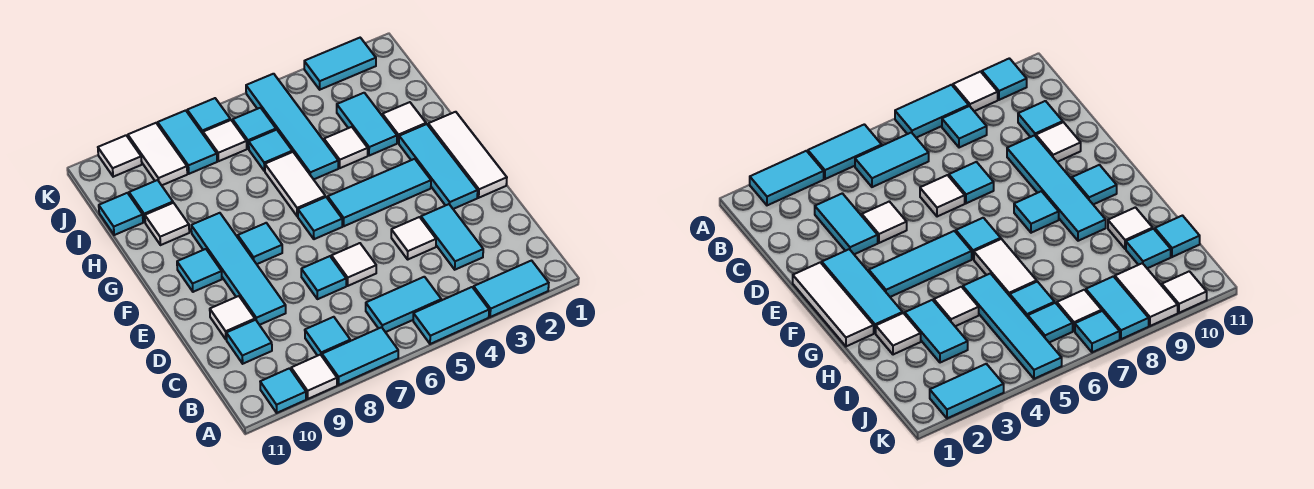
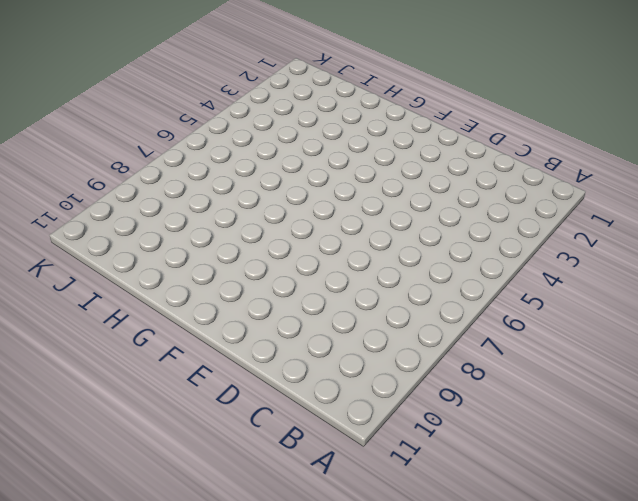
none -> cyan 1x2 tile [474,261,549,317]
none -> cyan 1x2 tile [413,287,489,344]
none -> cyan 1x2 tile [322,327,398,385]
none -> white 1x1 tile [291,355,337,399]

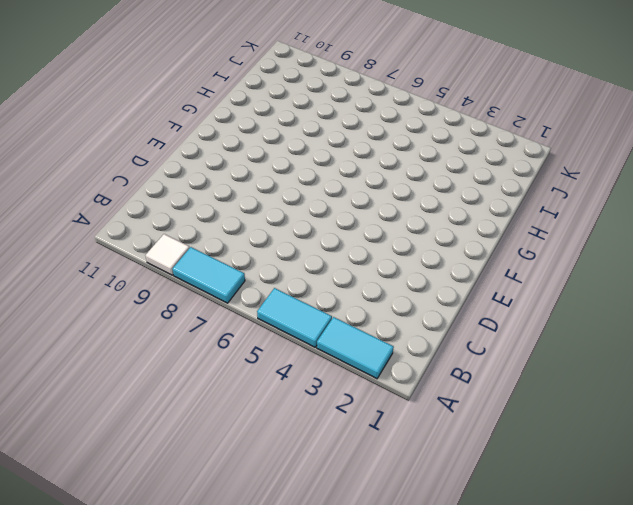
none -> cyan 1x1 tile [260,368,306,413]
none -> cyan 1x2 tile [366,277,441,332]
none -> cyan 1x1 tile [305,317,350,356]
none -> cyan 1x2 tile [421,204,483,270]

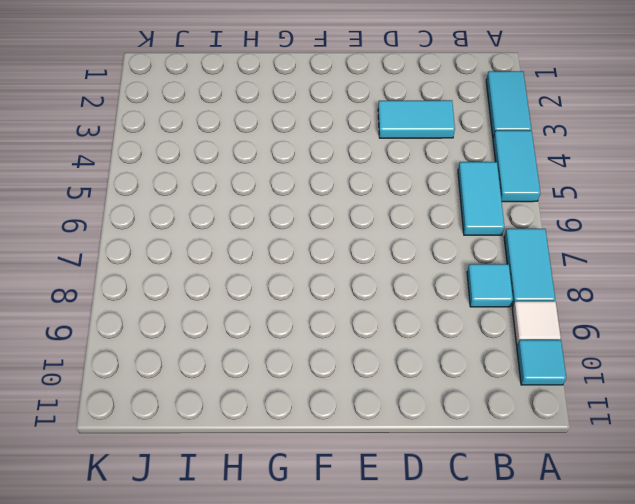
none -> cyan 1x1 tile [226,320,272,364]
none -> white 1x1 tile [391,217,436,259]
none -> white 1x1 tile [331,243,376,286]
none -> cyan 1x1 tile [301,256,346,299]

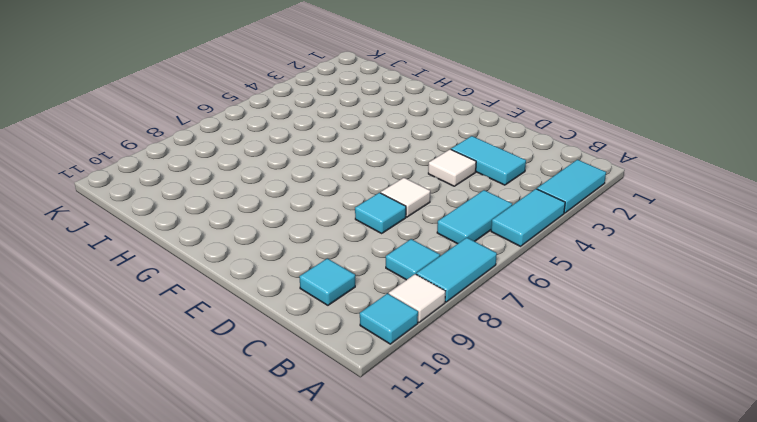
none -> cyan 1x4 tile [191,213,286,325]
none -> white 1x1 tile [210,296,255,340]
none -> white 1x3 tile [428,112,507,198]
none -> cyan 1x3 tile [399,124,478,209]

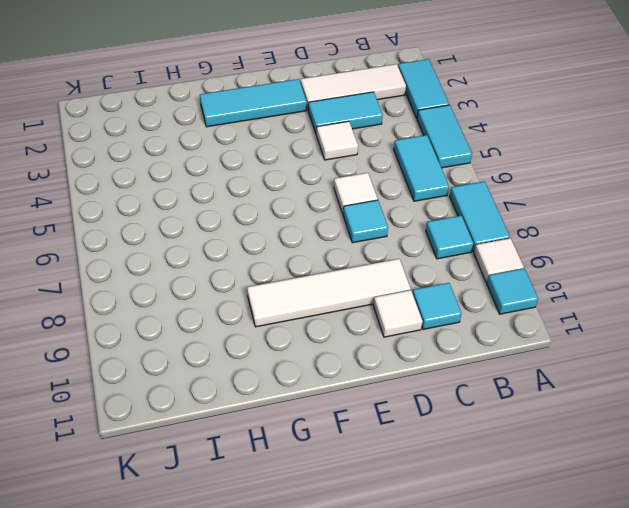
white 1x3 tile [301,64,406,109] -> white 1x3 tile moved to [428,112,507,198]
white 1x4 tile [247,259,411,327] -> cyan 1x4 tile [191,213,286,325]
none -> cyan 1x3 tile [328,159,431,226]
none -> cyan 1x1 tile [298,197,342,239]
none -> cyan 1x1 tile [238,223,282,264]
none -> cyan 1x1 tile [177,249,222,292]

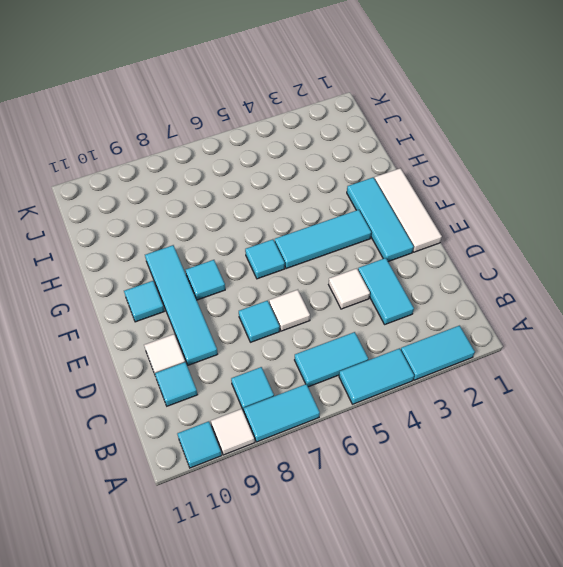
none -> white 1x2 tile [265,152,325,216]
none -> white 1x1 tile [382,102,426,143]
none -> cyan 1x2 tile [337,93,397,156]
none -> white 1x1 tile [324,127,368,168]

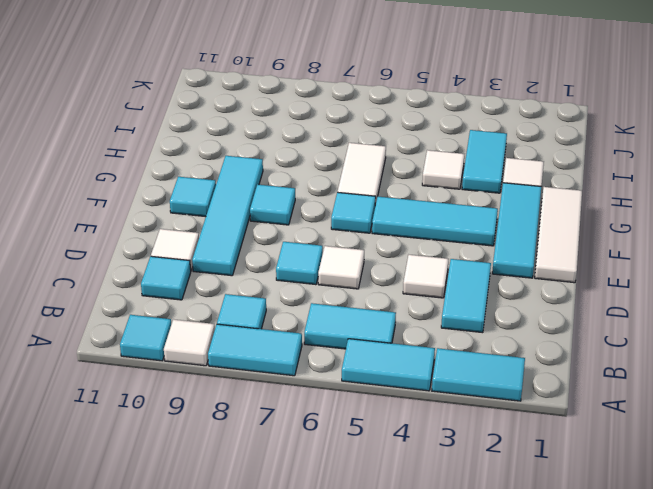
none -> cyan 1x4 tile [246,74,338,180]
none -> white 1x1 tile [145,203,189,245]
none -> cyan 1x1 tile [249,130,292,171]
none -> cyan 1x1 tile [129,180,173,222]

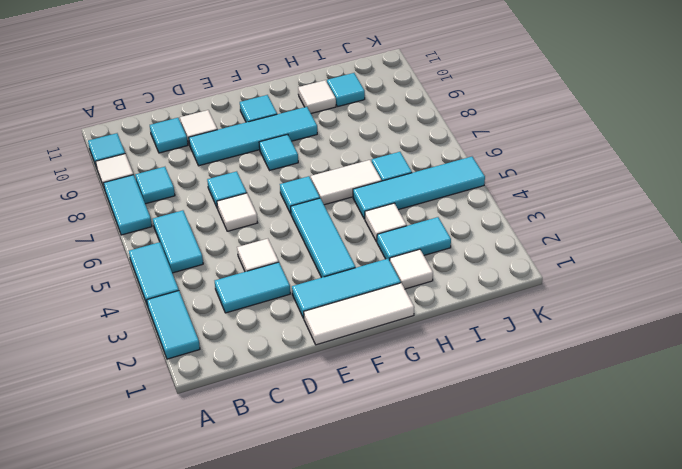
none -> cyan 1x1 tile [99,193,143,235]
none -> cyan 1x1 tile [233,108,276,149]
none -> white 1x1 tile [203,120,247,161]
none -> cyan 1x2 tile [158,110,217,174]

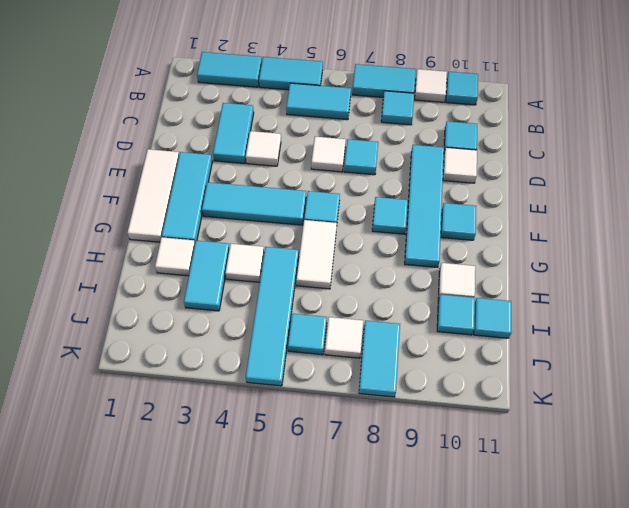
none -> cyan 1x1 tile [249,130,292,171]
none -> white 1x2 tile [128,123,187,185]
none -> cyan 1x2 tile [304,38,376,90]
none -> cyan 1x1 tile [187,98,230,134]

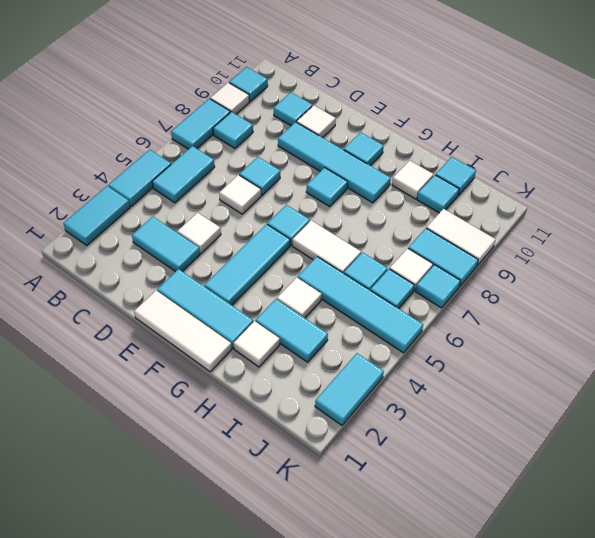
none -> white 1x1 tile [98,135,142,177]

